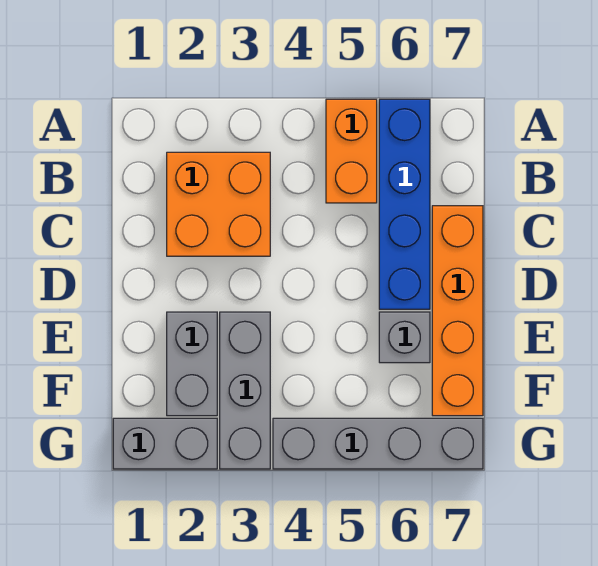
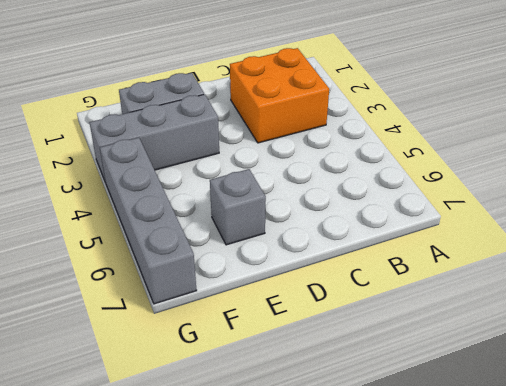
none -> orange 1x2 brick [326,99,377,203]
none -> blue 1x4 brick [379,99,430,309]

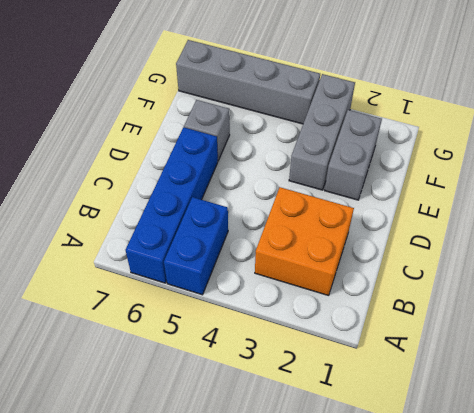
blue 1x2 brick [164,197,228,295] -> orange 1x2 brick [326,99,377,203]
none -> orange 1x4 brick [432,206,483,416]
none -> grey 1x2 brick [113,418,217,469]

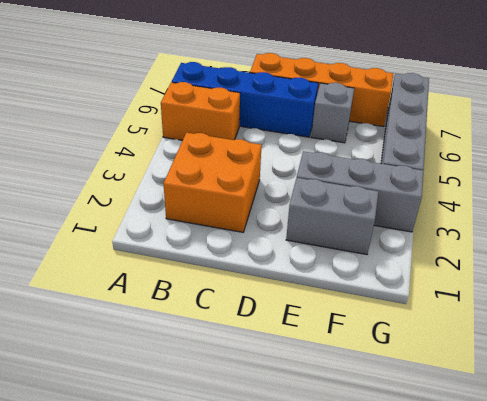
none -> grey 1x2 brick [113,418,217,469]

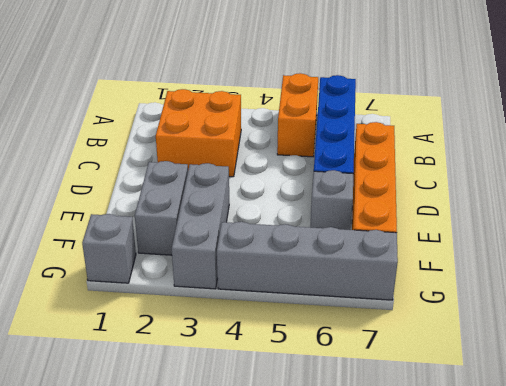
grey 1x1 brick [82,214,136,283] -> grey 1x2 brick [113,418,217,469]

